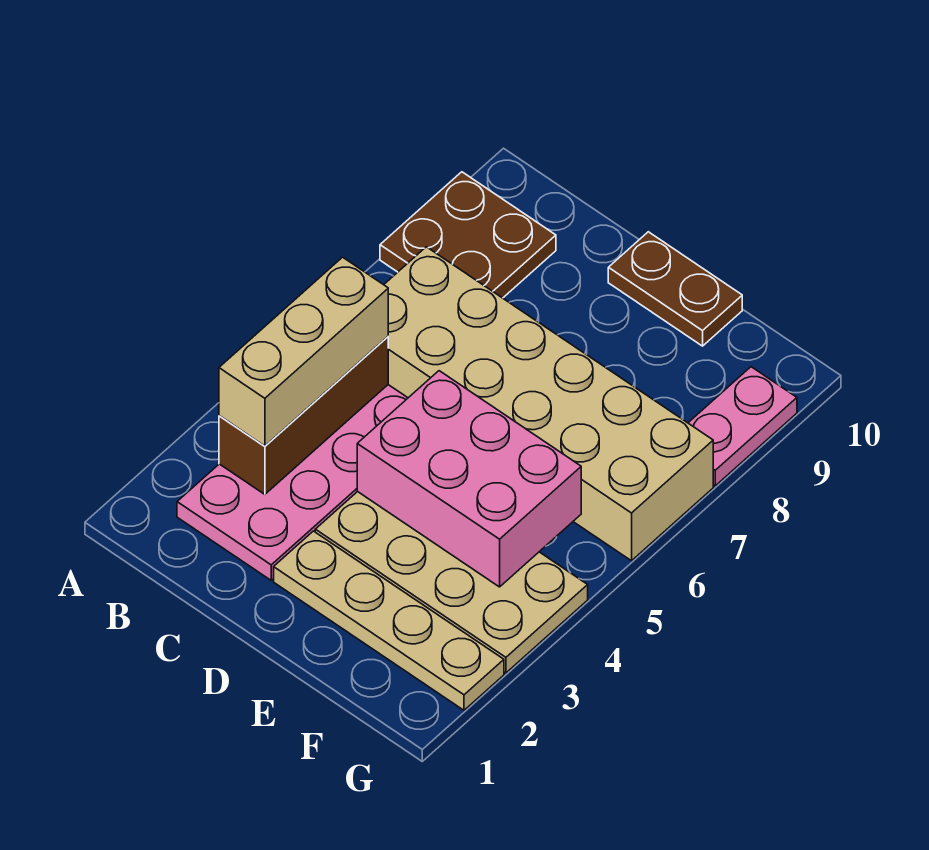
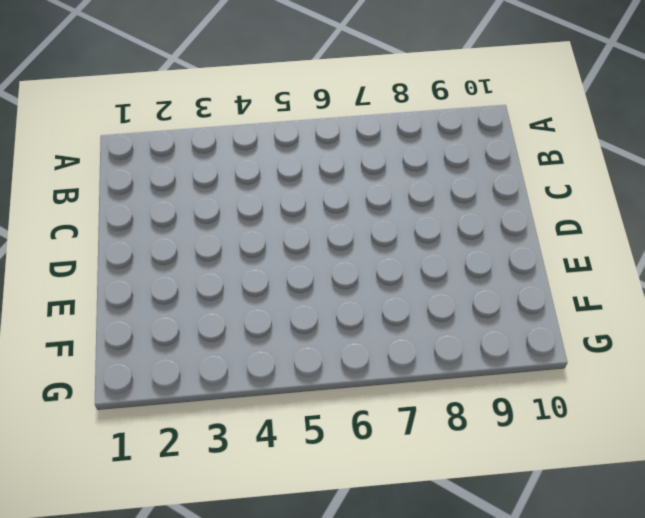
none -> brown 2x2 plate [380,172,556,298]
none -> pink 2x4 plate [177,385,408,580]

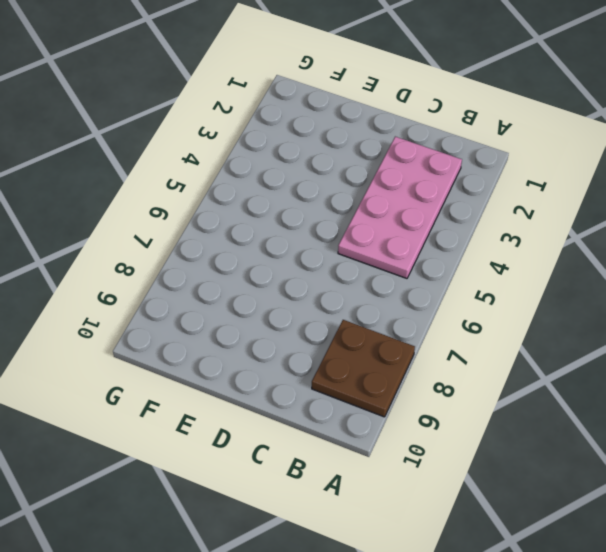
none -> tan 2x6 brick [384,247,713,561]
none -> tan 1x4 plate [274,531,504,710]

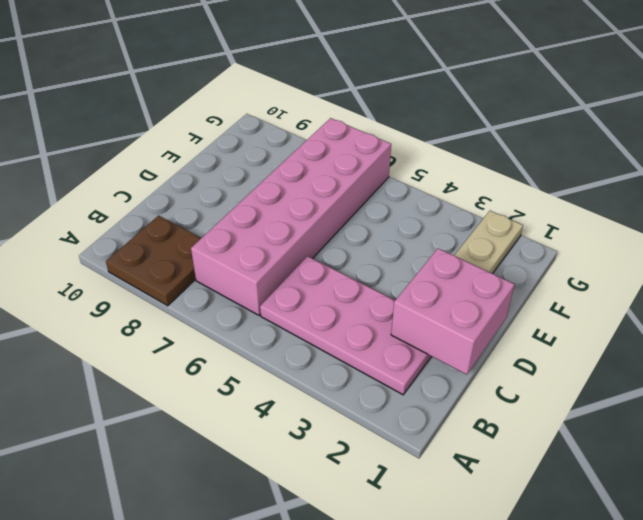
pink 2x6 brick [191,118,391,315] -> tan 2x6 brick [384,247,713,561]
pink 2x2 brick [391,248,515,375] -> none
none -> tan 2x4 plate [315,492,588,673]
none -> brown 1x2 plate [608,232,742,346]

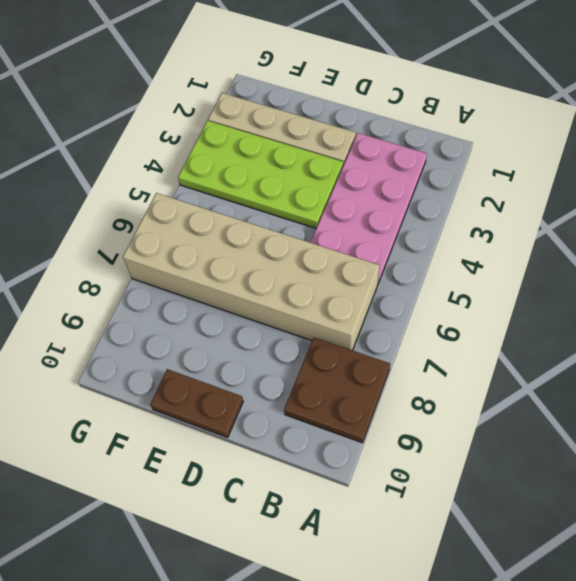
lime 2x4 plate [178,121,343,228] -> tan 2x4 plate [315,492,588,673]
none -> pink 1x2 plate [688,367,797,486]
none -> brown 1x3 brick [219,337,388,494]

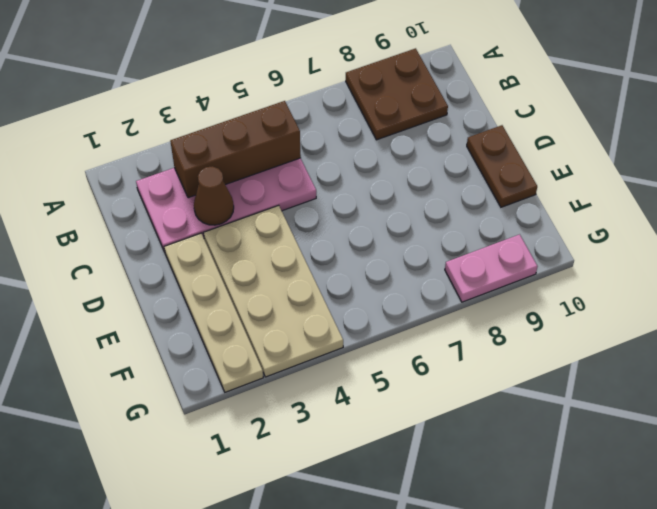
brown 1x1 cone [194,166,234,225] -> none
none -> tan 2x6 brick [384,247,713,561]
none -> pink 2x3 brick [357,371,581,587]

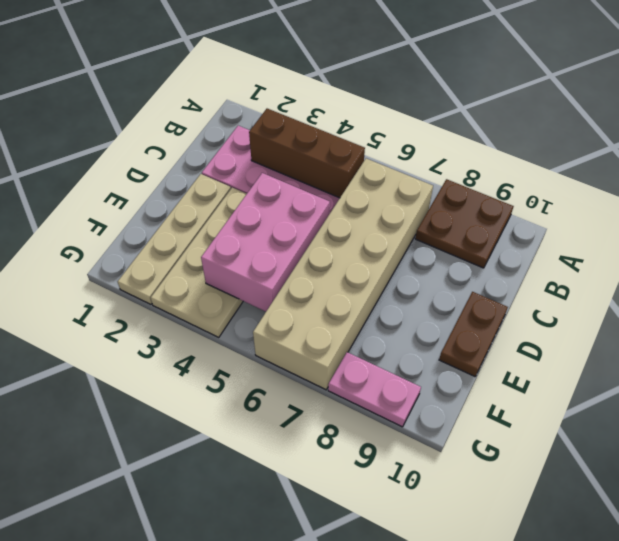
none -> tan 1x3 brick [219,257,388,446]

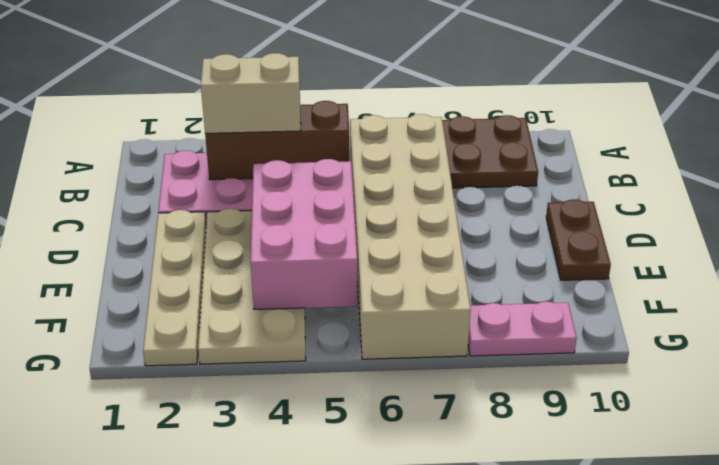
tan 1x2 brick [201,53,301,133] -> tan 1x3 brick [219,257,388,446]

